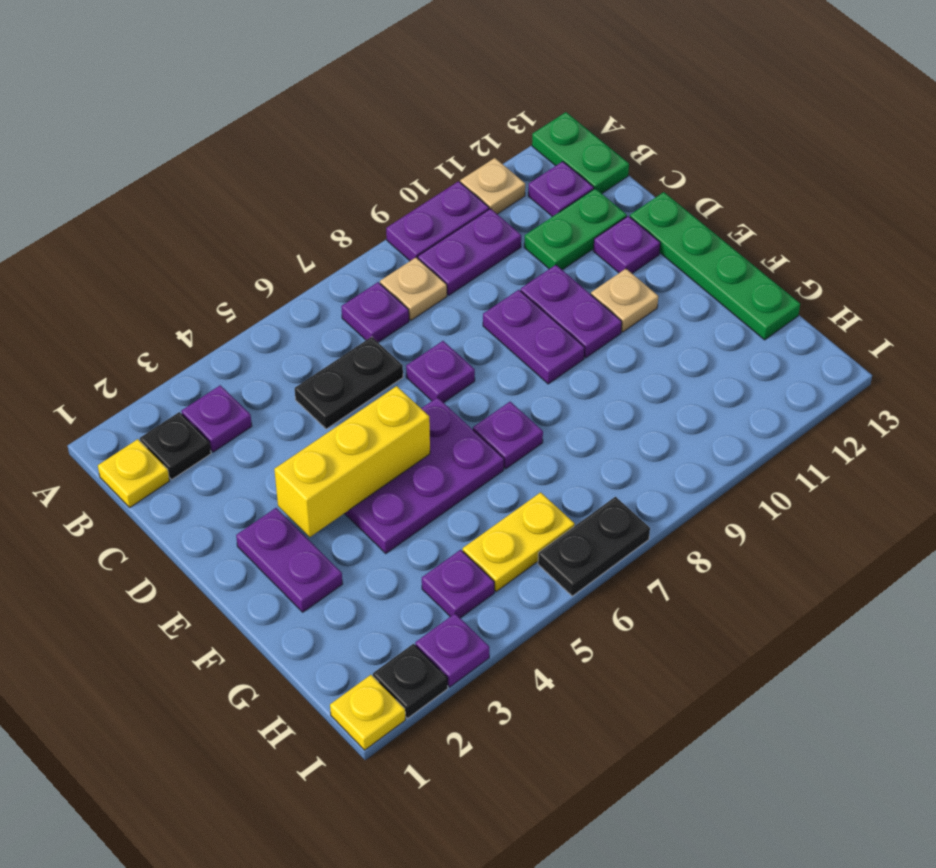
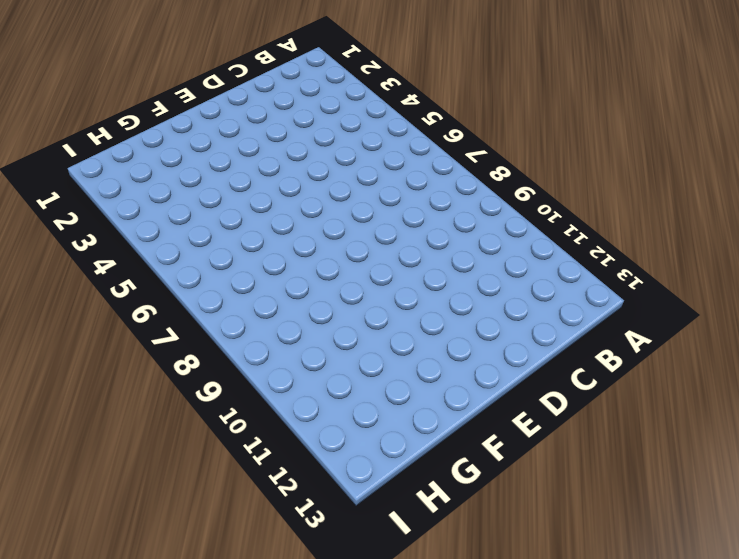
none -> purple 1x2 plate [386,181,489,261]
none -> tan 1x1 plate [460,158,525,214]
none -> green 1x2 plate [532,112,629,193]

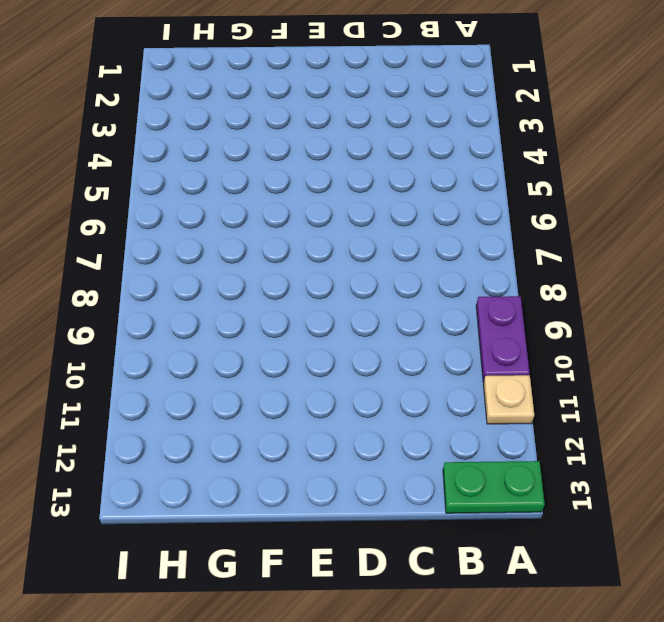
none -> yellow 1x1 plate [98,439,170,507]
none -> black 1x1 plate [140,412,211,479]
none -> purple 1x1 plate [181,385,252,452]

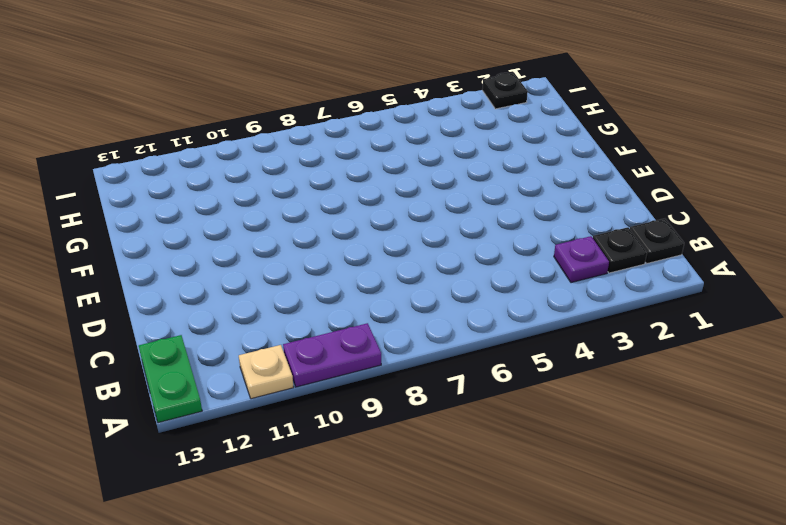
black 1x1 plate [630,219,684,263] -> yellow 1x1 plate [98,439,170,507]
none -> purple 1x1 plate [341,282,409,342]
none -> tan 1x1 plate [380,257,447,320]
none -> purple 1x2 plate [418,209,521,295]

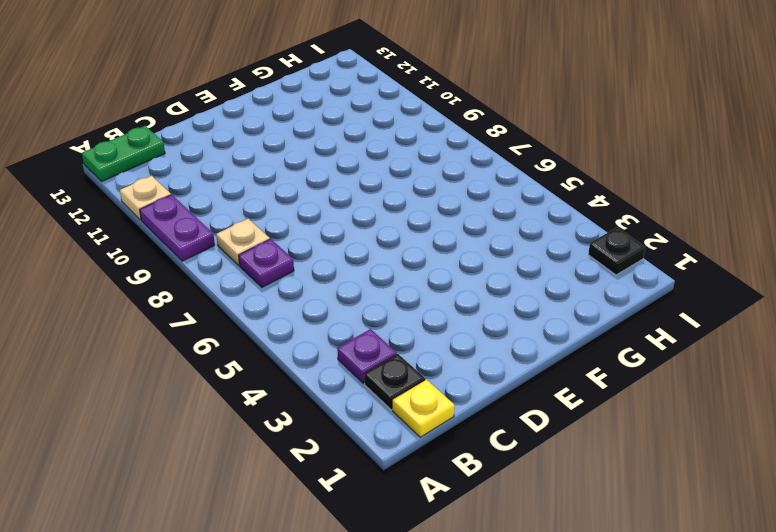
none -> purple 1x2 plate [418,209,521,295]
none -> purple 1x1 plate [528,161,594,217]
none -> black 1x2 plate [295,337,403,429]

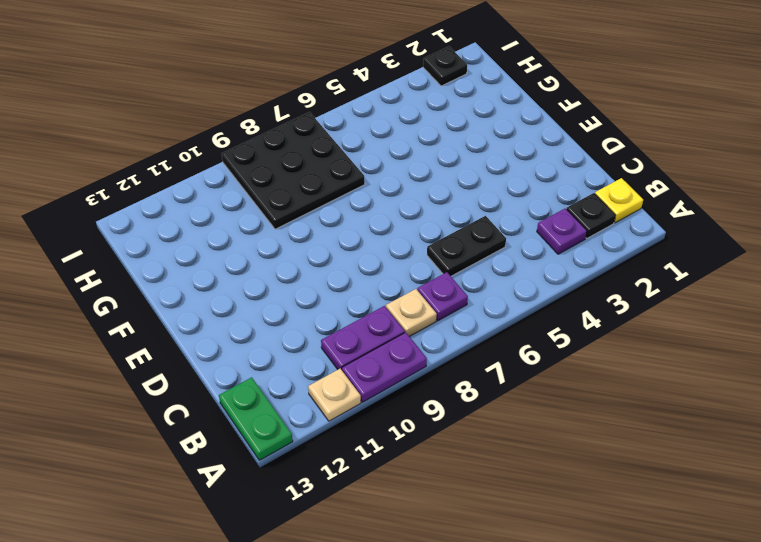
black 3x3 plate [222,112,365,229] -> black 1x2 plate [538,497,650,596]
none -> purple 1x1 plate [528,161,594,217]
none -> green 1x2 plate [524,188,627,270]
none -> purple 1x1 plate [406,341,475,403]

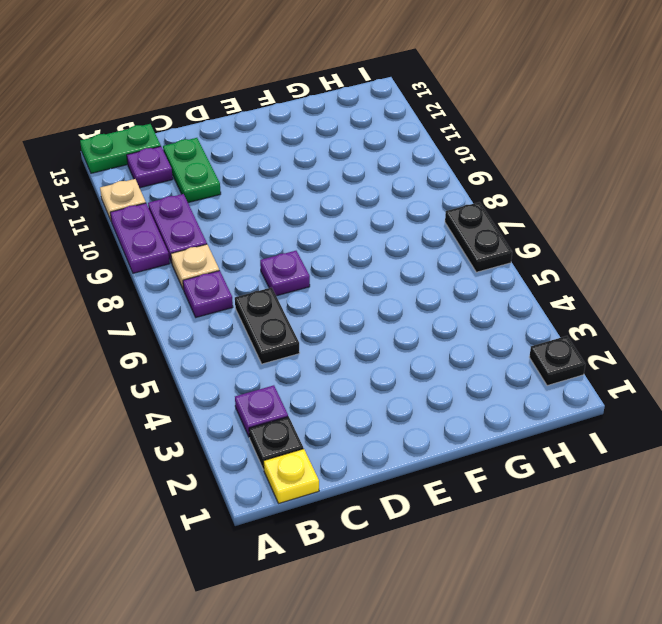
none -> purple 1x2 plate [483,290,585,384]
none -> purple 1x2 plate [521,265,622,358]
none -> purple 1x1 plate [593,216,660,273]

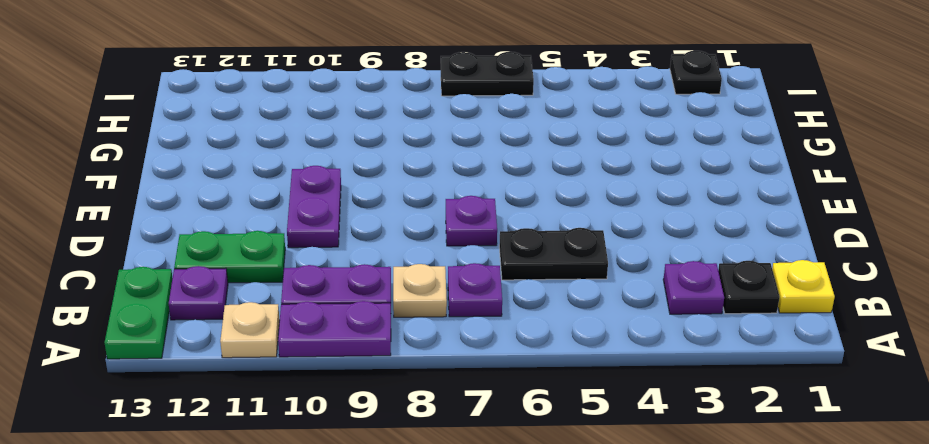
none -> purple 1x2 plate [483,290,585,384]
none -> purple 1x1 plate [593,216,660,273]
none -> green 1x4 plate [630,192,800,340]

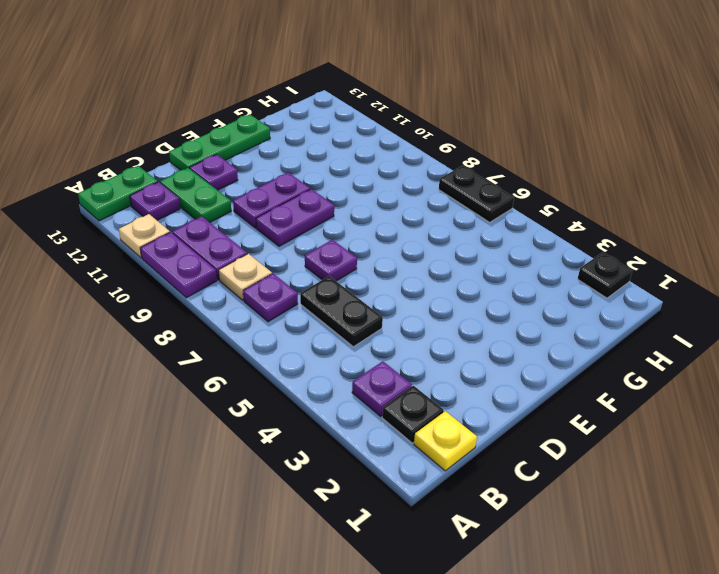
green 1x3 plate [169,114,270,170] -> green 1x4 plate [630,192,800,340]
none -> purple 1x2 plate [236,508,343,612]
none -> purple 2x3 plate [344,397,504,553]
none -> tan 1x1 plate [591,269,658,332]

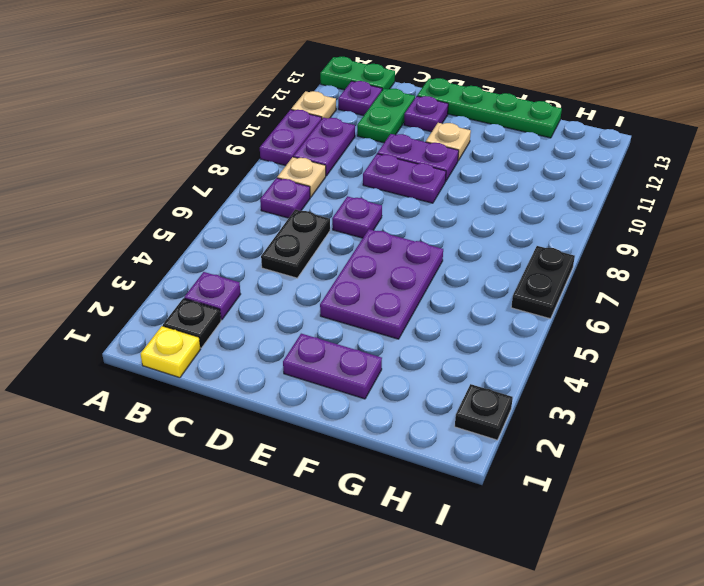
none -> purple 1x1 plate [473,402,543,469]
none -> purple 1x1 plate [422,550,494,618]
none -> yellow 1x2 plate [463,492,575,592]

